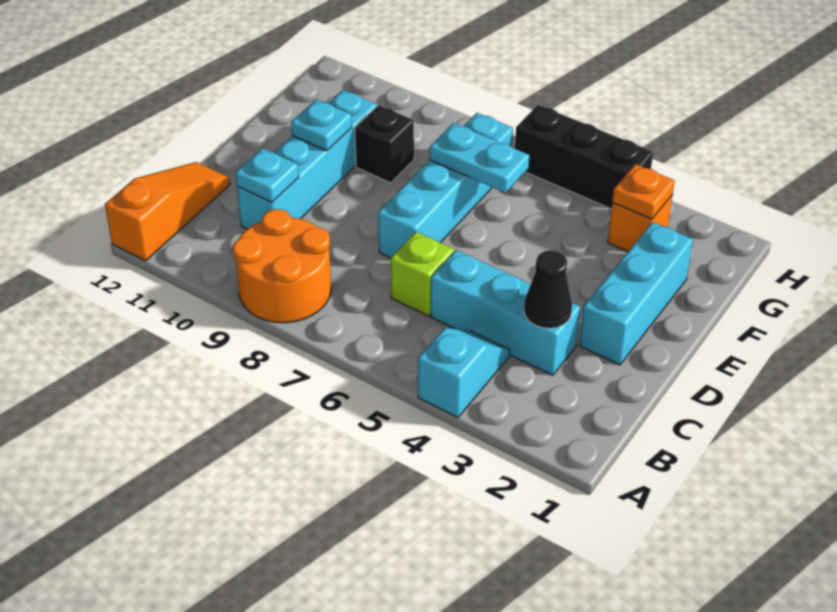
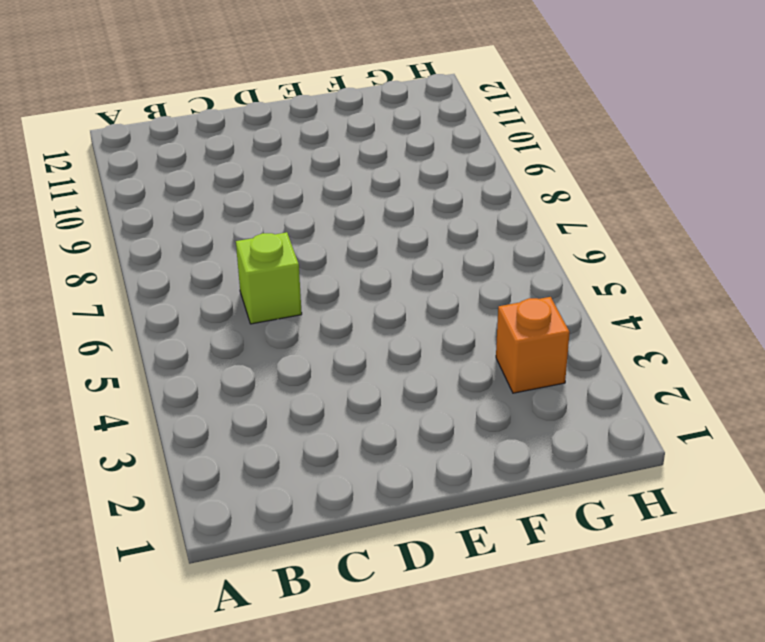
none -> cyan 1x2 slope [418,327,510,418]
none -> orange 2x2 round brick [233,209,331,323]
none -> orange 1x3 slope [105,162,230,261]

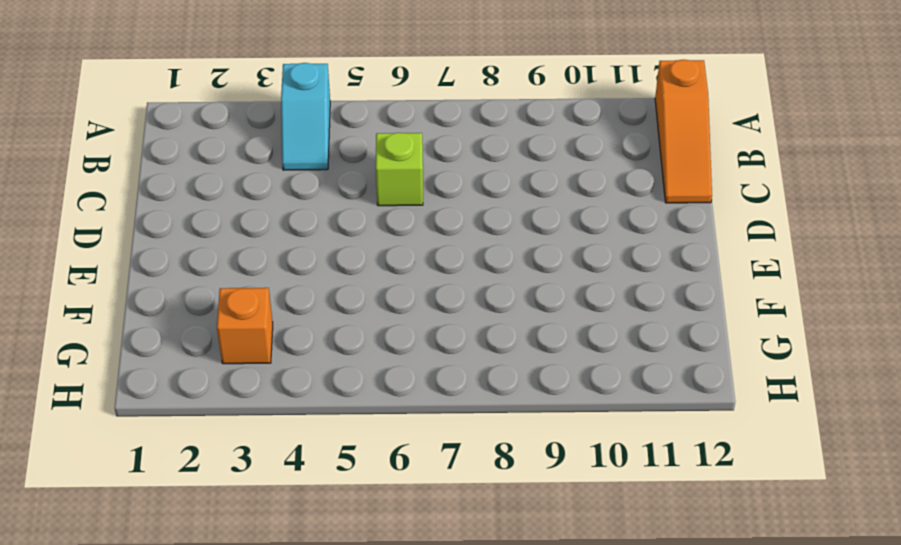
none -> orange 2x2 round brick [233,209,331,323]
none -> cyan 1x3 brick [431,250,580,375]
none -> cyan 1x4 brick [237,90,377,229]

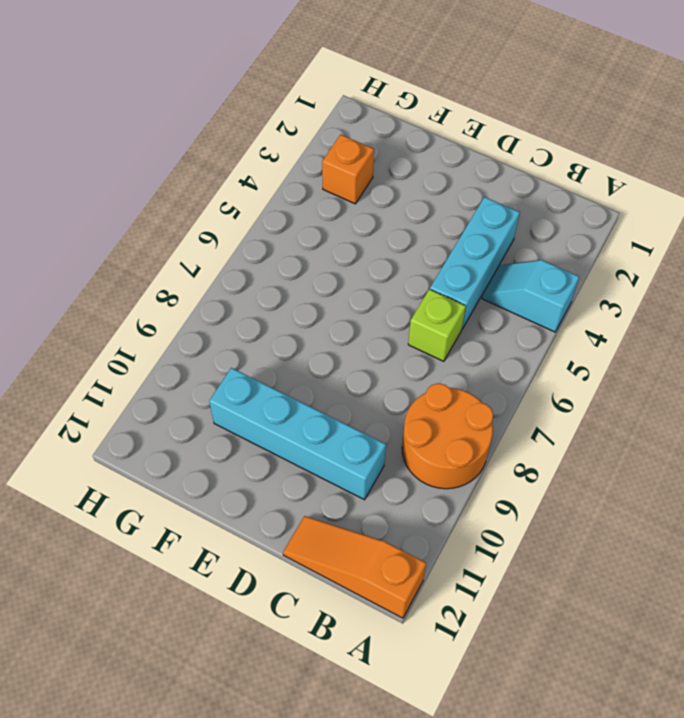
none -> cyan 1x3 brick [579,222,693,365]
none -> cyan 1x4 brick [378,113,513,258]
none -> black 1x1 brick [355,105,414,183]

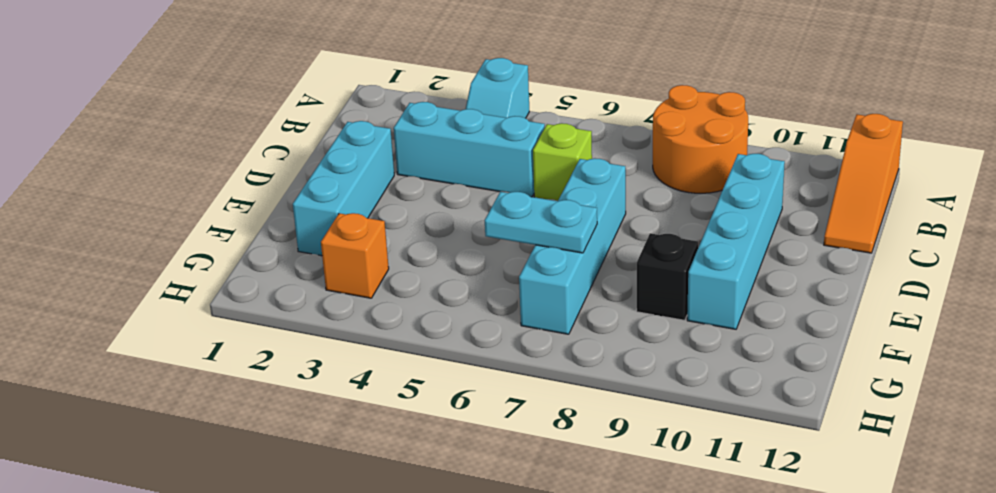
none -> black 1x3 brick [515,105,653,209]
none -> black 1x1 cone [524,250,572,328]
none -> cyan 1x1 plate [235,148,299,202]

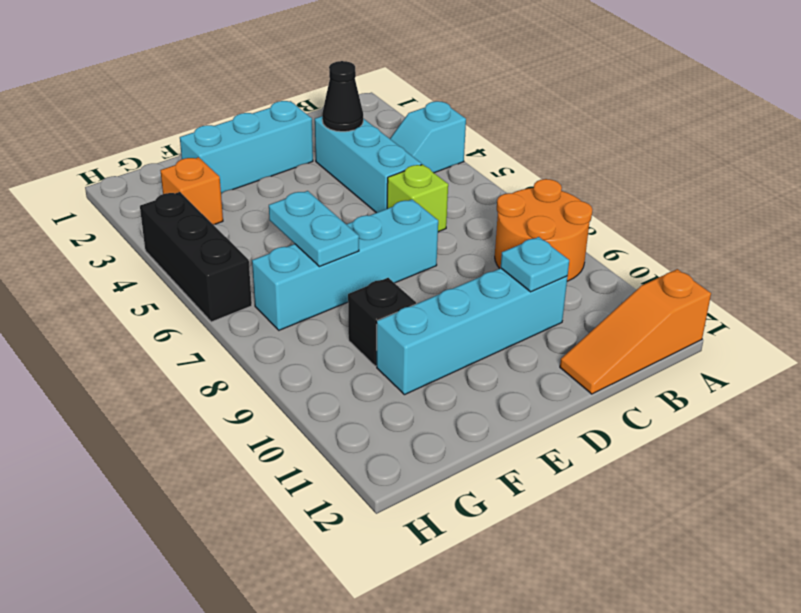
none -> cyan 1x1 plate [291,99,352,151]
none -> orange 1x1 plate [612,164,675,219]

